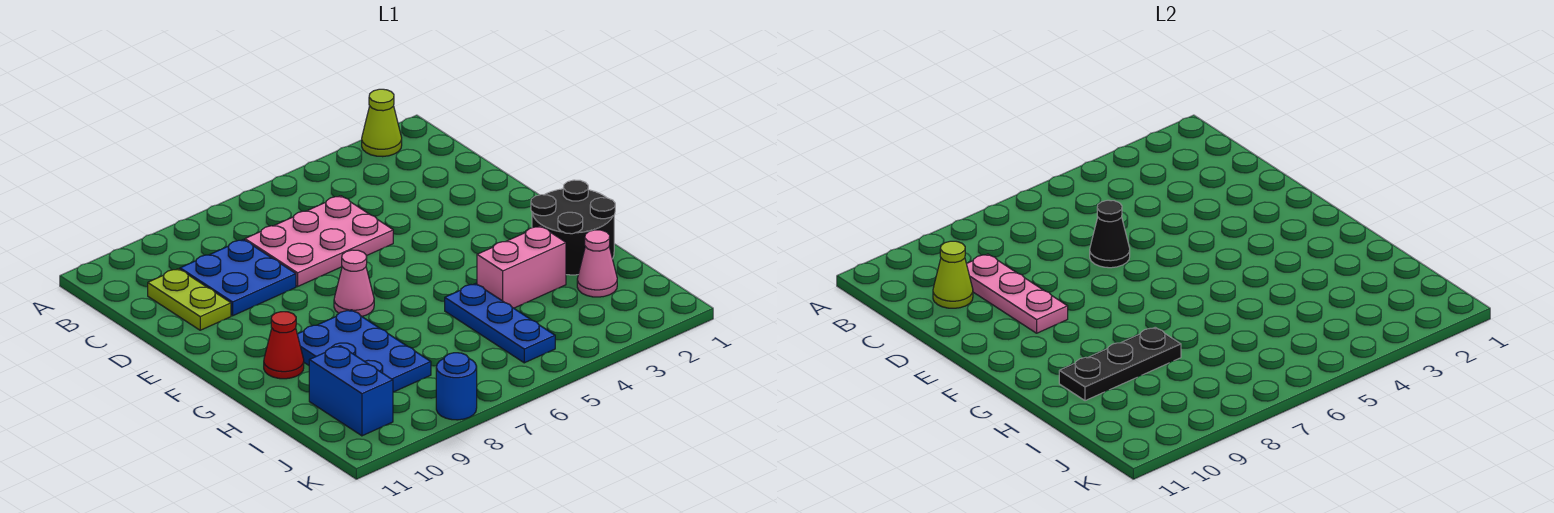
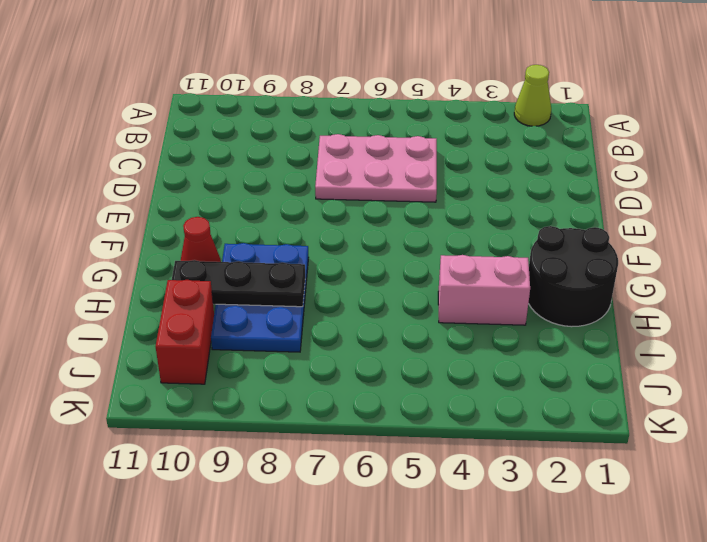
red 1x2 brick [156,280,214,384] -> blue 1x2 brick [309,346,393,436]
none -> blue 2x2 plate [180,239,296,316]
none -> lime 1x2 plate [148,269,231,330]
none -> pink 1x1 cone [334,250,374,316]

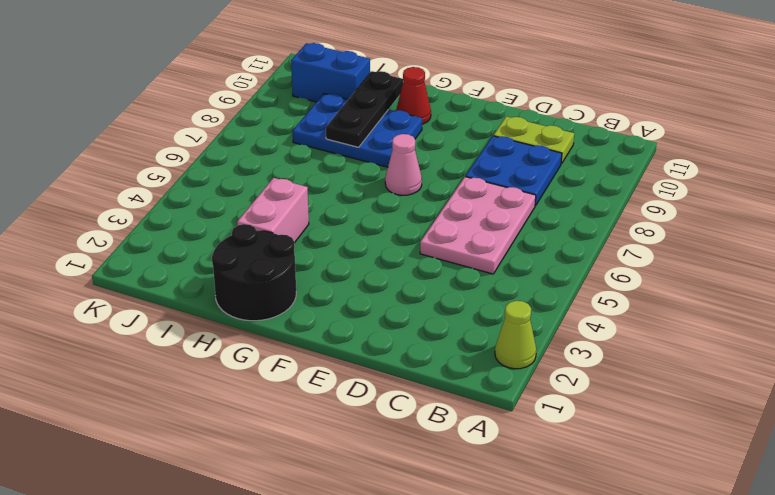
none -> blue 1x3 plate [445,284,555,363]
none -> pink 1x1 cone [577,230,617,297]
none -> blue 1x1 round brick [436,353,477,420]

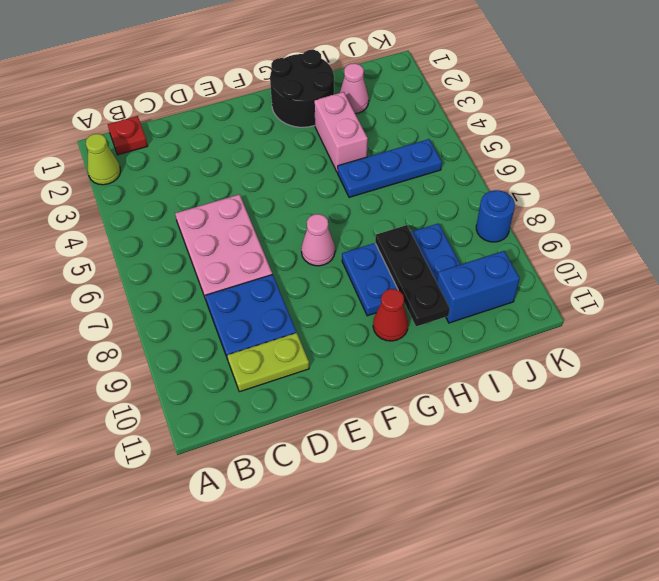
red 1x1 plate [108,116,148,155] -> none
none -> pink 1x3 plate [967,254,1068,333]
none -> lime 1x1 cone [933,241,973,308]
none -> black 1x1 cone [1090,200,1130,268]

